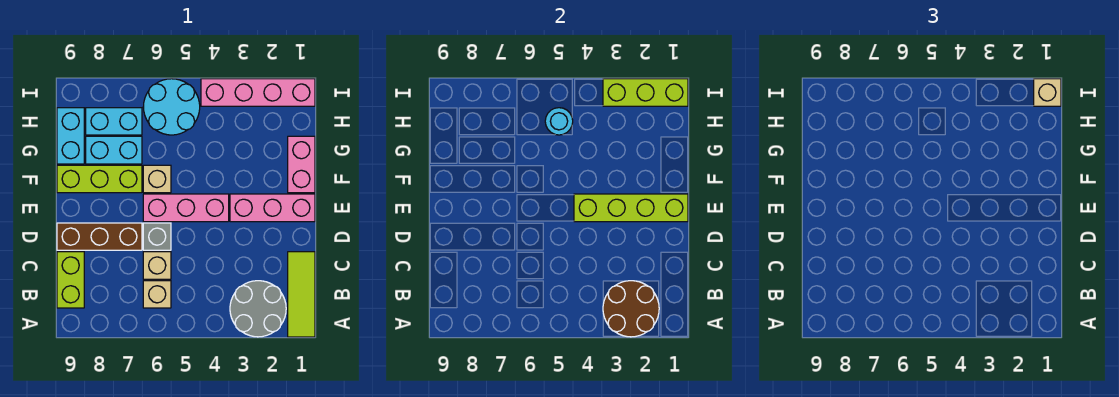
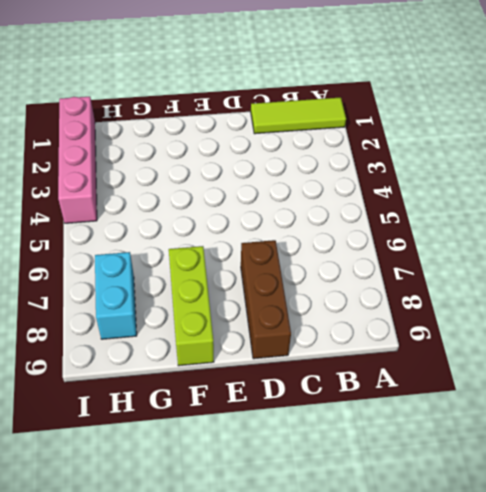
none -> grey 2x2 round brick [230,281,286,337]
none -> tan 1x1 brick [143,281,171,308]
none -> lime 1x2 brick [57,252,84,308]

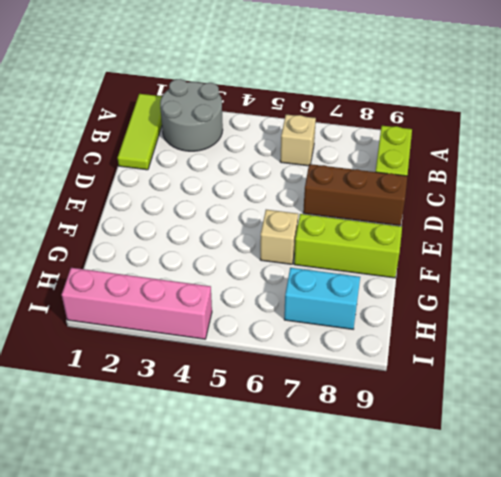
none -> tan 1x1 brick [143,252,171,279]
none -> grey 1x1 brick [143,223,171,250]
none -> pink 1x3 brick [230,194,315,222]

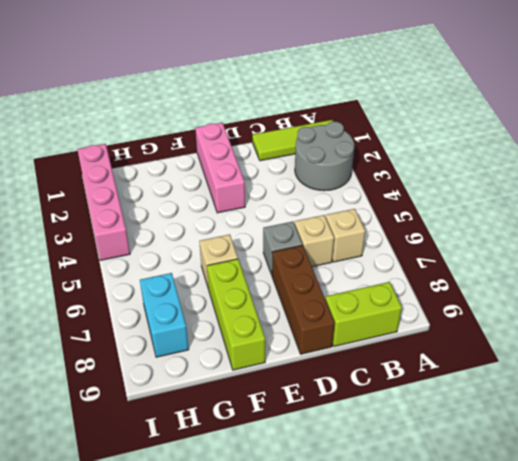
none -> pink 1x3 brick [143,194,229,222]
none -> pink 1x2 brick [288,136,315,193]
none -> cyan 1x2 brick [86,136,142,164]

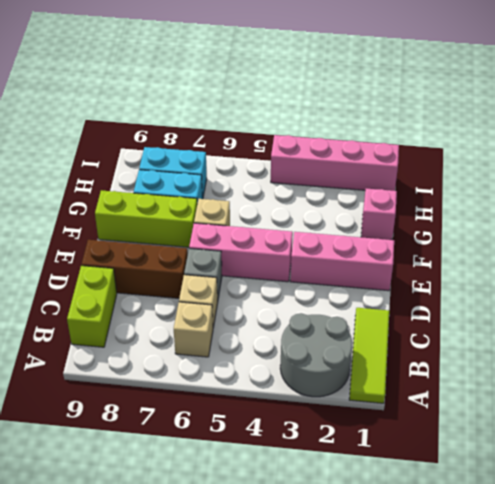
pink 1x1 brick [361,189,397,240] -> pink 1x2 brick [288,136,315,193]
none -> cyan 1x2 brick [57,108,84,164]
none -> cyan 2x2 round brick [143,79,200,135]
none -> brown 2x2 round brick [603,281,659,337]

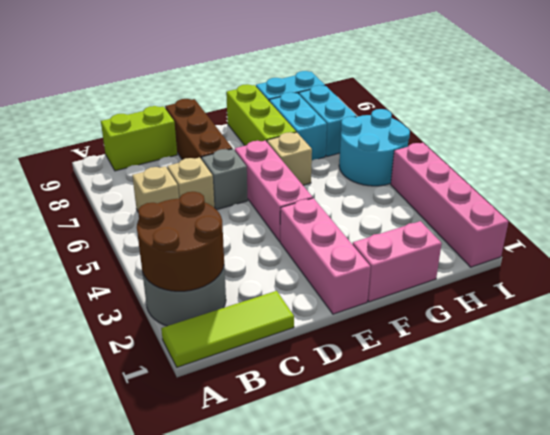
none -> lime 1x4 brick [574,194,688,222]
none -> cyan 1x1 round brick [545,108,573,135]
none -> lime 1x3 brick [603,79,688,106]

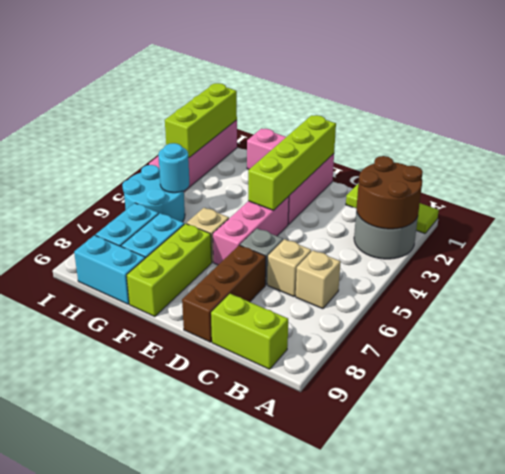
none -> tan 1x1 brick [1034,79,1061,106]

